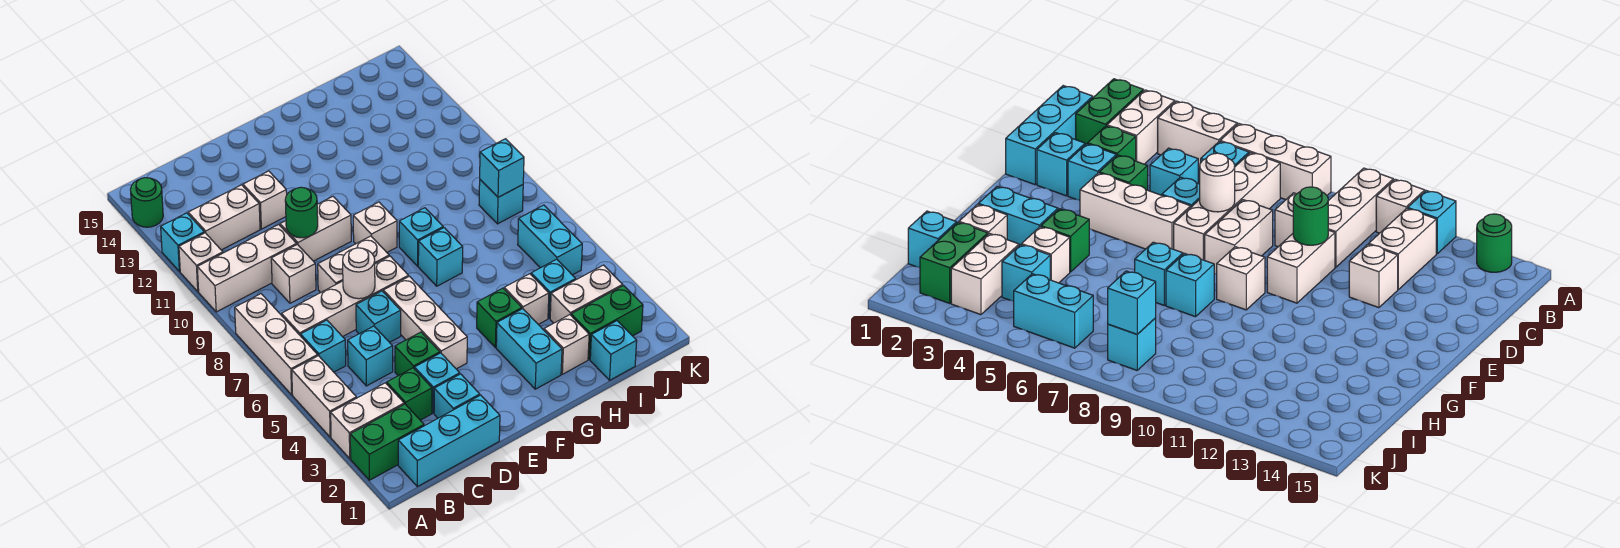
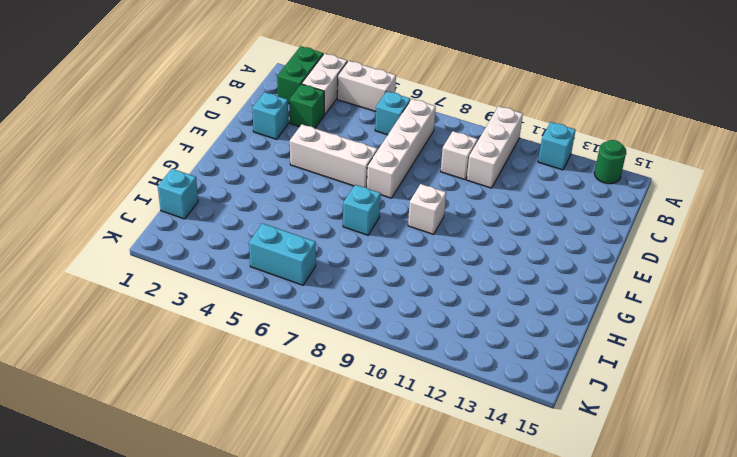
none -> white 1x3 brick [235,294,318,395]
none -> white 1x1 brick [179,233,223,291]
none -> cyan 1x3 brick [398,395,500,487]
none -> white 1x2 brick [188,185,260,250]

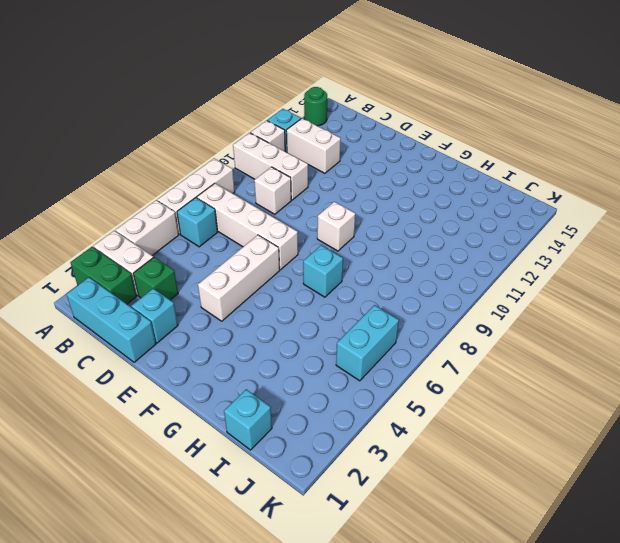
none -> cyan 1x1 brick [348,326,393,386]
none -> cyan 1x1 brick [415,353,460,413]
none -> green 1x1 brick [395,332,440,376]
none -> cyan 1x1 brick [356,291,401,342]

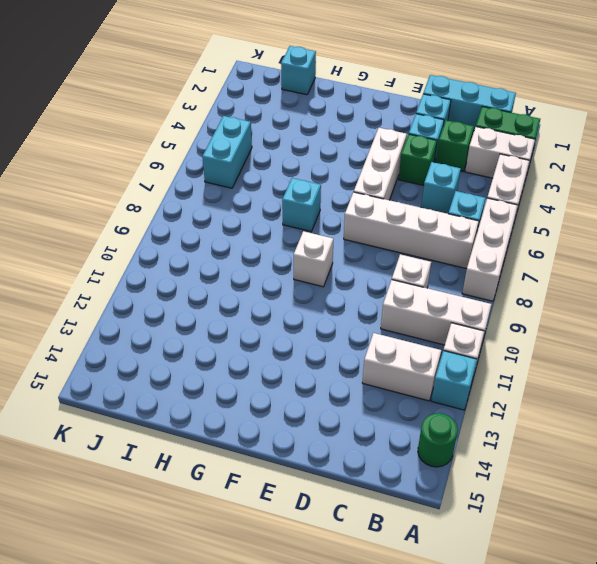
none -> cyan 1x1 brick [356,291,401,342]
none -> white 1x2 brick [318,236,389,293]
none -> white 1x2 brick [280,197,351,261]
none -> white 1x1 brick [243,171,287,229]

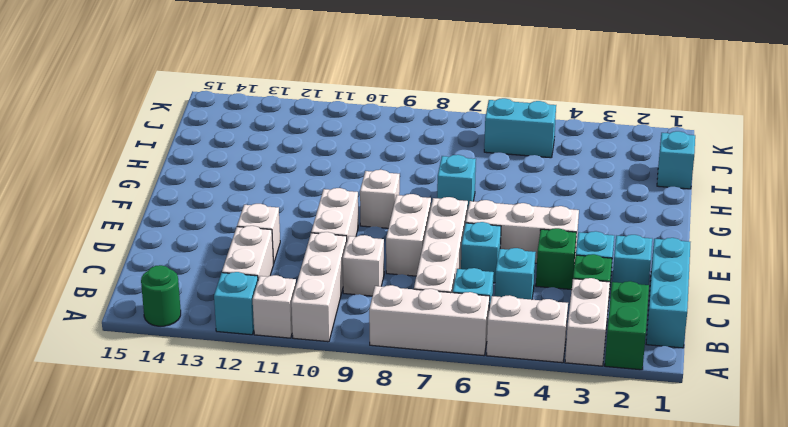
none -> cyan 1x2 brick [496,309,562,389]
none -> green 1x1 brick [477,288,522,348]
none -> cyan 1x1 brick [399,208,443,266]
none -> white 1x1 brick [544,315,589,374]

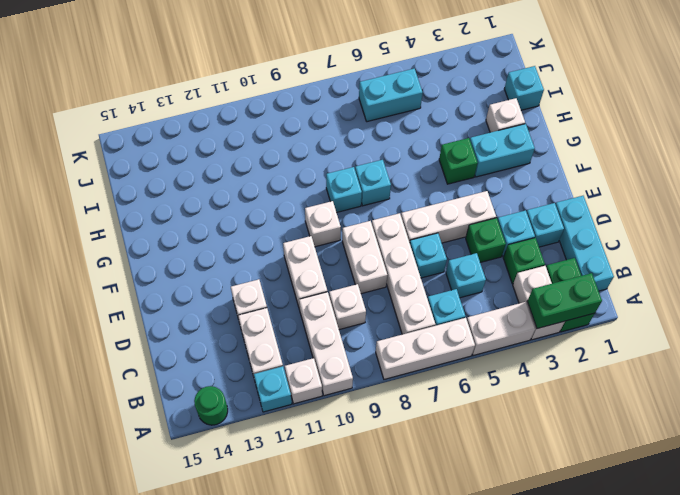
green 1x2 brick [527,273,602,328] -> green 1x2 brick turned to [571,286,643,359]
none -> white 1x1 brick [504,274,549,324]
none -> white 1x2 brick [550,265,623,323]
none -> cyan 1x1 brick [531,259,576,318]
none -> cyan 1x1 brick [479,180,523,224]

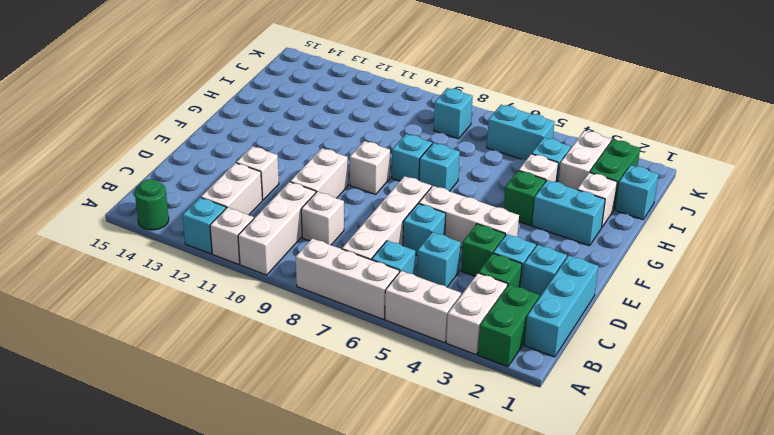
none -> white 1x2 brick [318,236,389,293]
none -> white 1x1 round brick [343,248,375,299]
none -> green 1x1 round brick [285,187,318,238]
none -> cyan 1x1 brick [480,139,524,197]

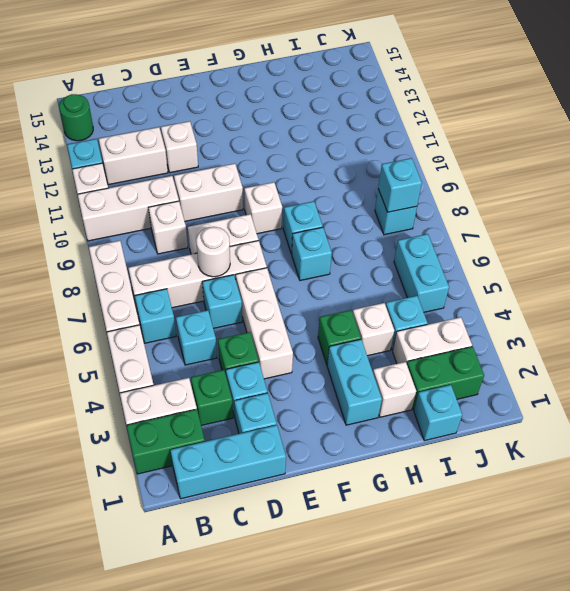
none -> green 1x1 round brick [285,187,318,238]

